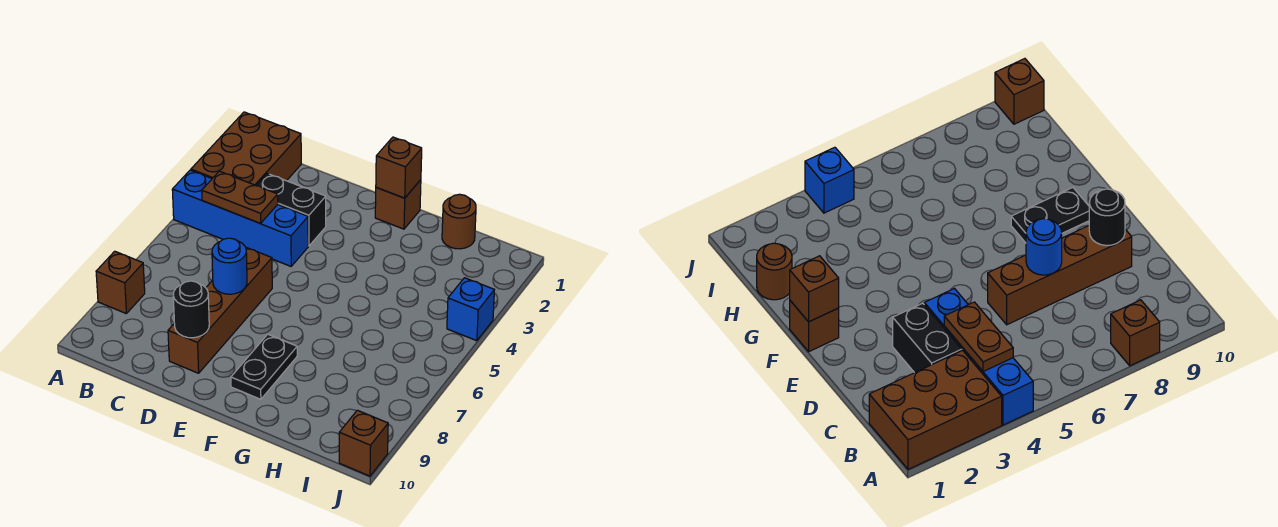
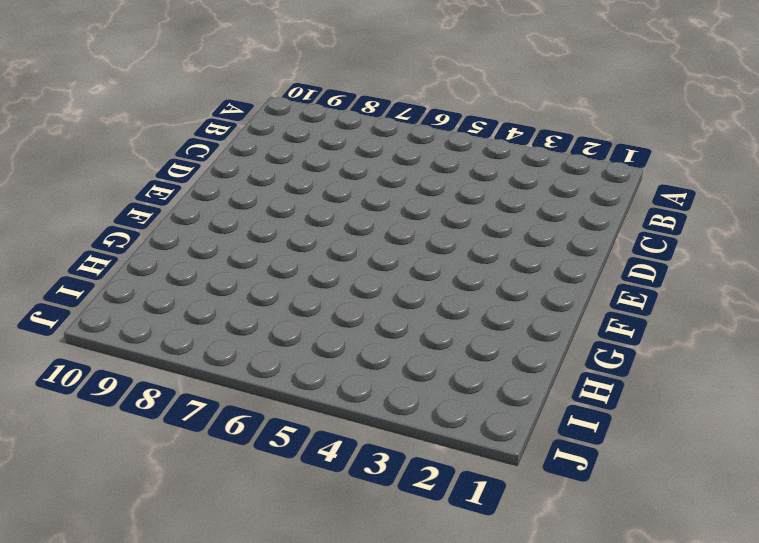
none -> brown 2x3 brick [191,112,301,185]
none -> blue 1x4 brick [172,170,308,266]
none -> brown 1x1 brick [96,251,145,313]

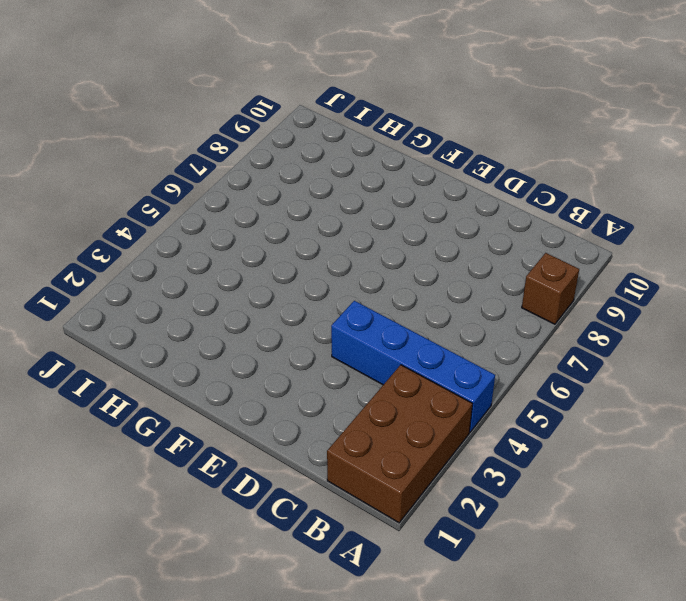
none -> black 1x2 brick [256,174,326,246]
none -> brown 1x4 brick [168,247,272,373]
none -> brown 1x1 brick [375,180,421,229]

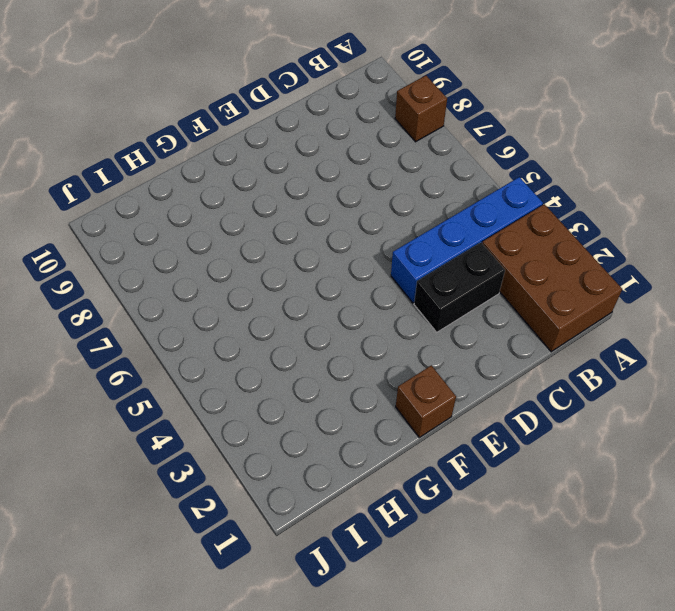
none -> brown 1x4 brick [168,247,272,373]
none -> black 1x2 plate [231,334,297,399]
none -> brown 1x1 round brick [442,194,476,249]

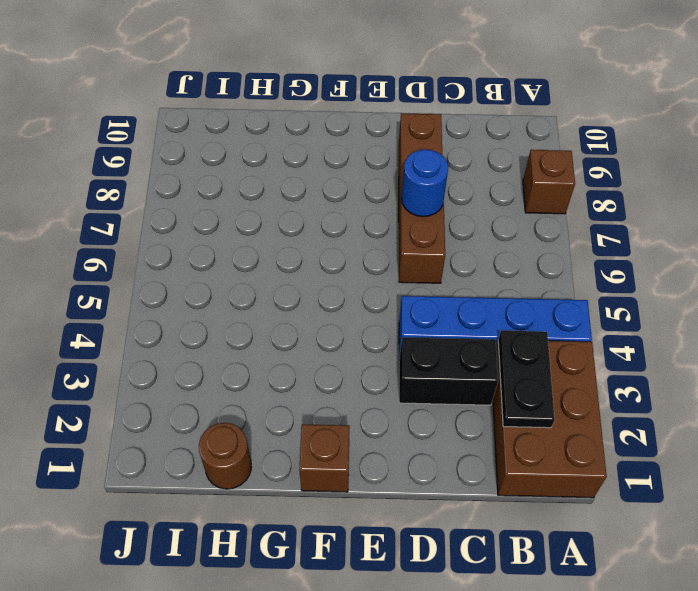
black 1x2 plate [498,331,555,428] -> black 1x2 plate moved to [231,334,297,399]
none -> blue 1x1 brick [447,278,494,341]
none -> brown 1x1 brick [339,410,388,476]
none -> brown 1x2 plate [202,171,278,223]

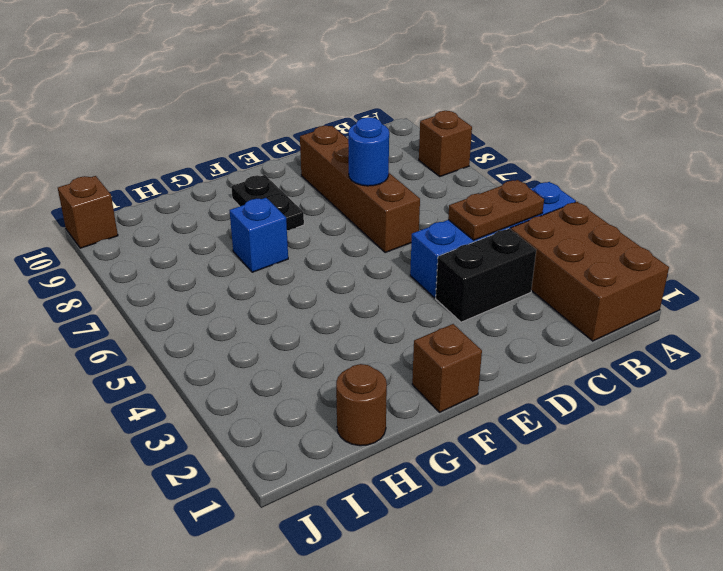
blue 1x1 brick [230,198,288,272] -> blue 1x1 brick moved to [447,278,494,341]
none -> black 1x1 round brick [173,281,209,338]
none -> brown 1x1 brick [376,137,422,198]

